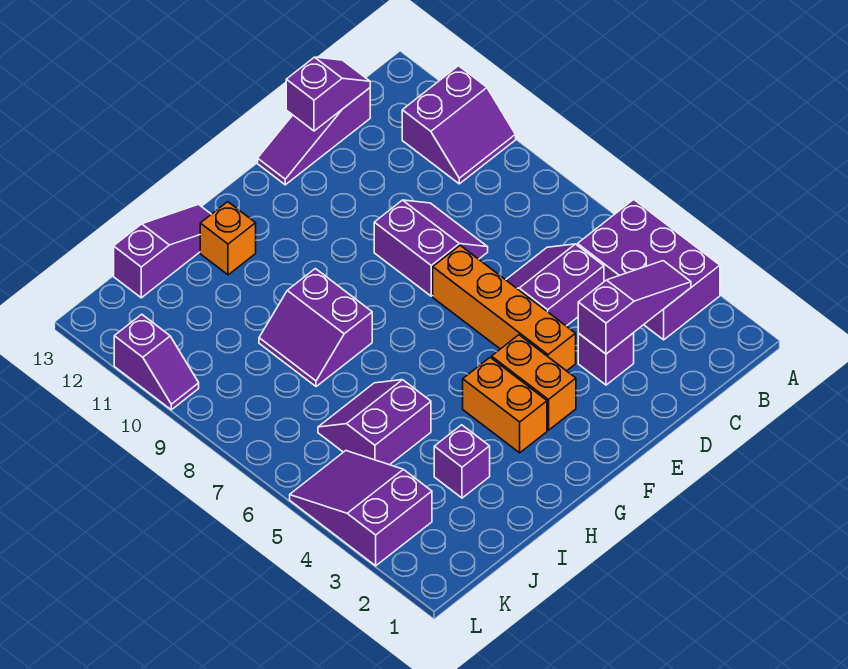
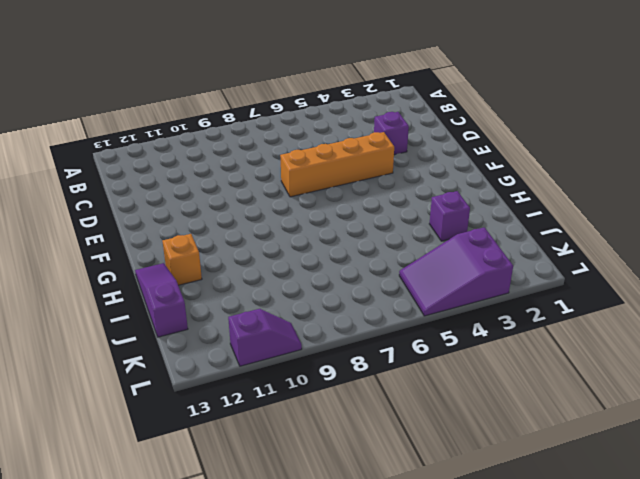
none -> purple 2x3 brick [578,200,720,340]
none -> purple 2x2 slope [402,66,516,184]
none -> purple 2x2 slope [506,244,604,326]

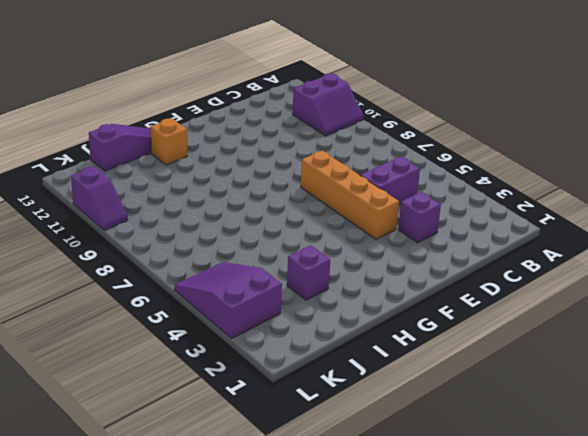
none -> purple 2x3 brick [578,200,720,340]
none -> purple 1x3 slope [258,88,370,185]
none -> purple 2x2 slope [374,200,488,296]

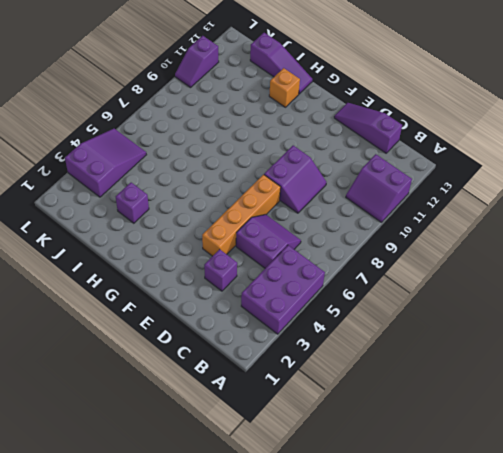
none -> orange 1x2 brick [492,335,576,430]
none -> orange 1x2 brick [463,357,547,453]
none -> purple 2x2 slope [259,269,372,387]

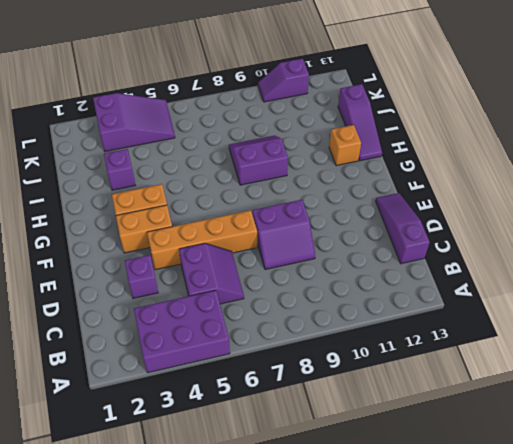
none -> purple 2x2 slope [402,66,516,184]
none -> purple 2x2 slope [318,380,431,465]
none -> purple 1x3 slope [578,261,691,354]

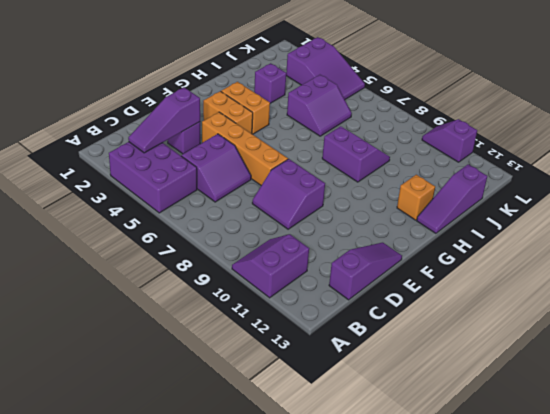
none -> purple 1x2 slope [286,57,370,131]

